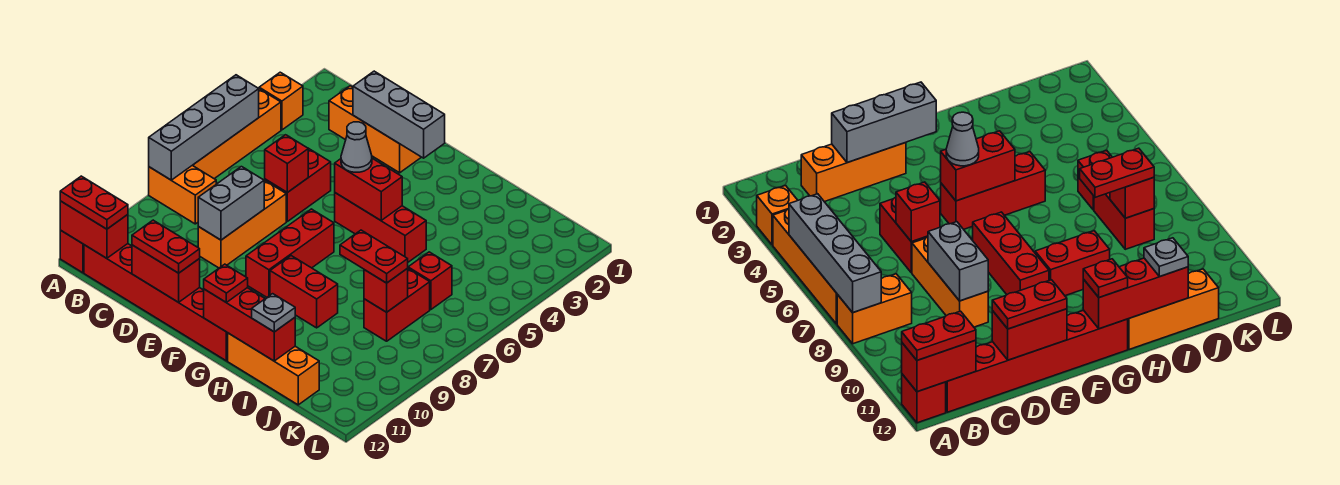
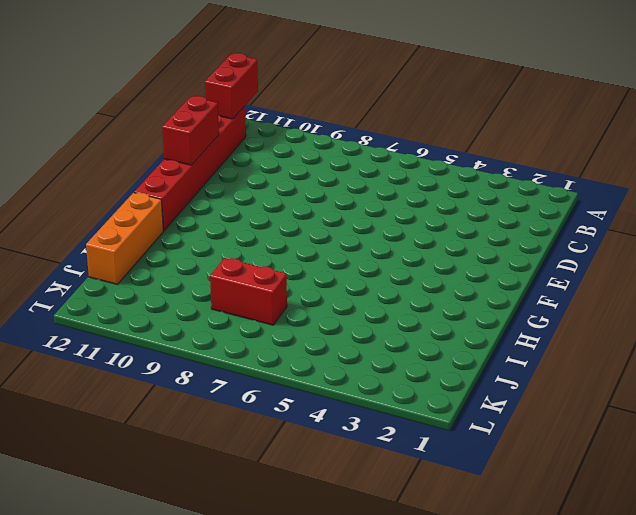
none -> orange 1x1 brick [259,72,303,130]
none -> orange 1x4 brick [193,89,281,179]
none -> orange 1x2 brick [149,165,216,224]

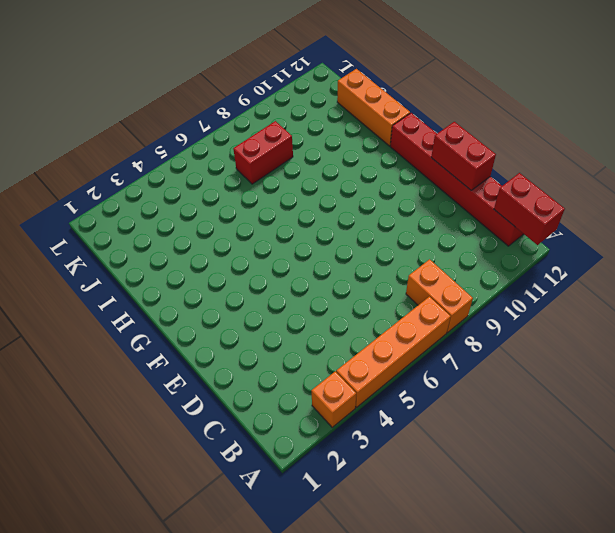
none -> red 1x1 brick [60,230,84,273]
none -> orange 1x3 brick [329,86,421,173]
none -> red 1x2 brick [265,148,331,221]

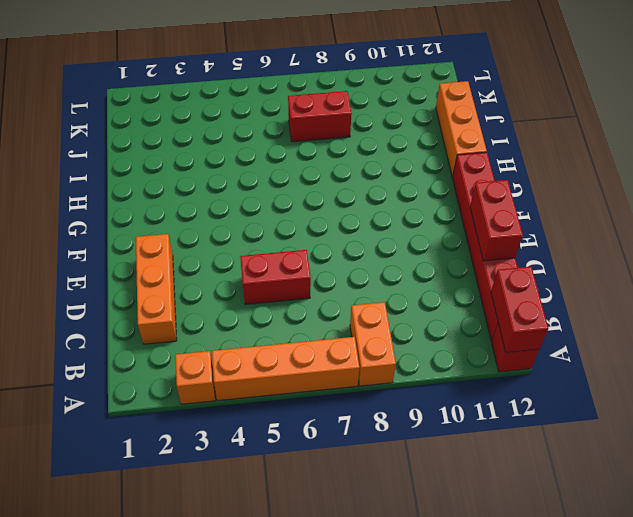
none -> orange 1x3 brick [198,180,286,268]
none -> red 1x3 brick [335,193,426,262]
none -> red 1x3 brick [246,209,334,297]

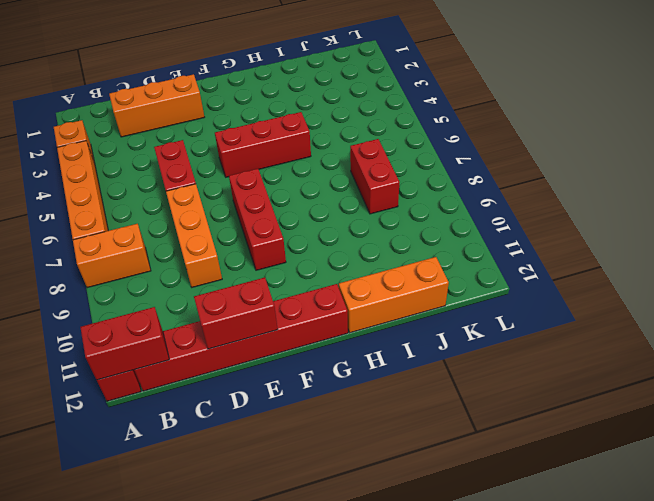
none -> red 1x2 brick [270,256,338,328]
none -> red 1x1 brick [408,252,452,310]
none -> grey 1x4 brick [149,75,259,180]

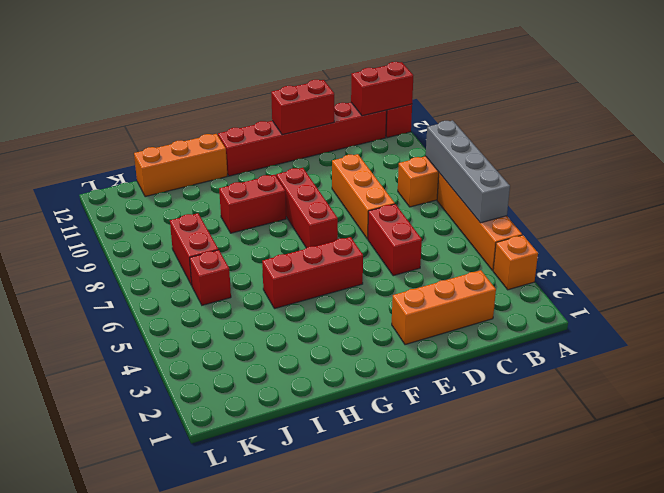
none -> grey 1x3 brick [353,71,445,158]
none -> red 1x1 brick [265,135,308,192]
none -> grey 1x2 brick [198,167,264,240]

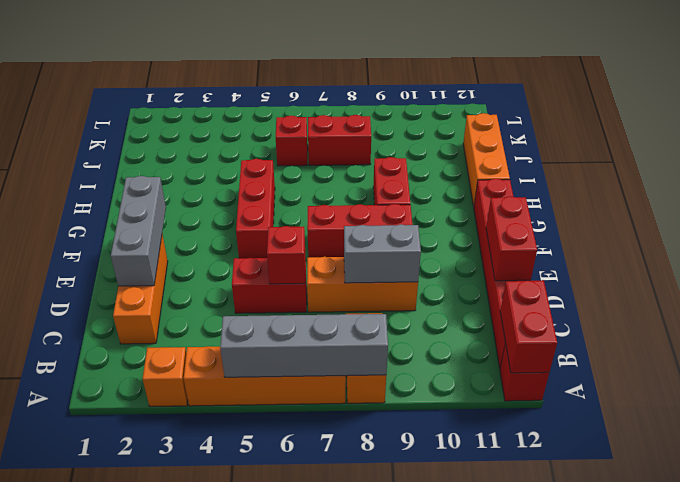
none -> red 1x2 brick [335,158,402,220]
none -> red 1x3 brick [204,288,295,361]
none -> red 1x1 brick [364,268,408,312]

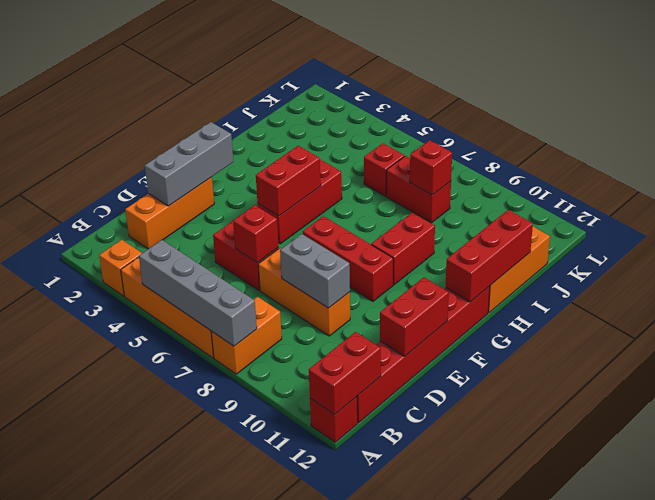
none -> red 1x2 plate [60,176,128,229]
none -> red 1x2 plate [132,220,200,273]
none -> grey 1x1 cone [341,122,372,172]

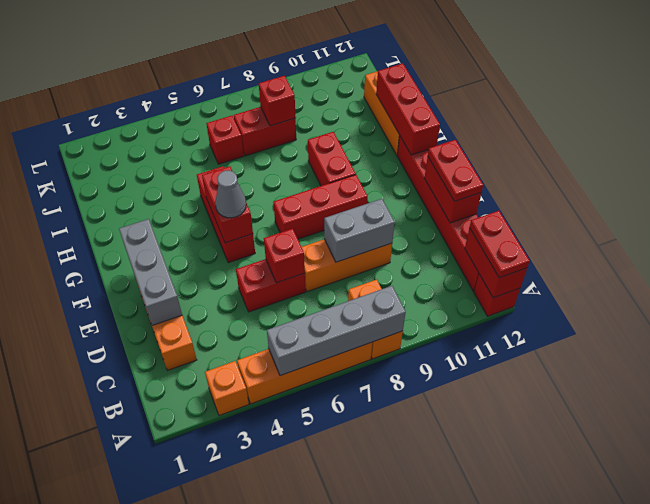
none -> red 1x1 plate [204,264,248,302]
none -> red 1x2 plate [340,230,408,283]
none -> grey 1x1 plate [252,294,295,332]

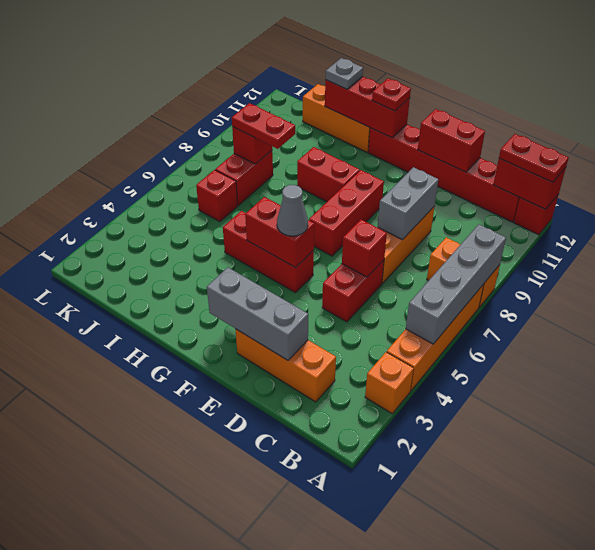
none -> red 1x2 plate [132,220,200,273]

